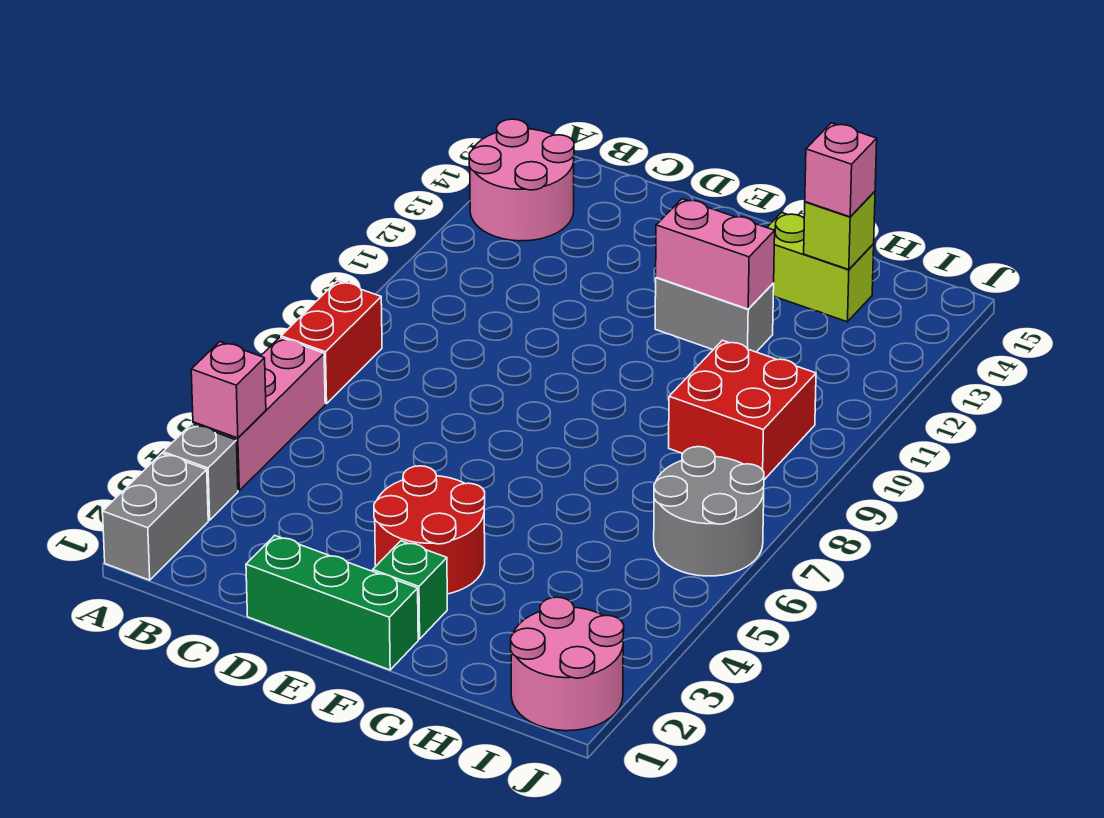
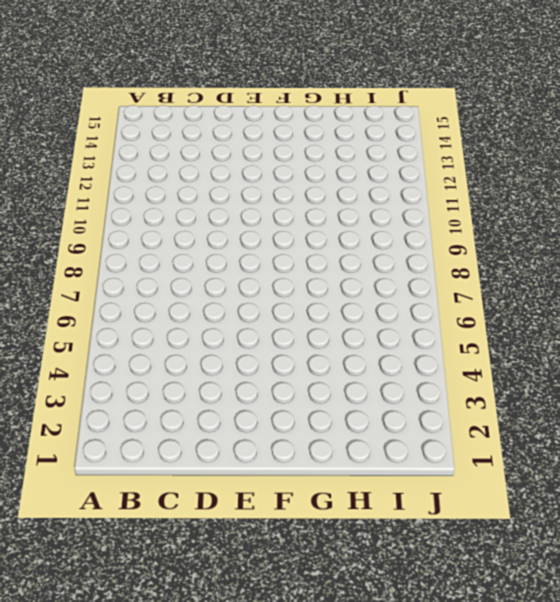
none -> grey 1x2 brick [103,453,208,580]
none -> grey 1x1 brick [163,424,238,520]
none -> pink 1x3 brick [193,337,325,491]

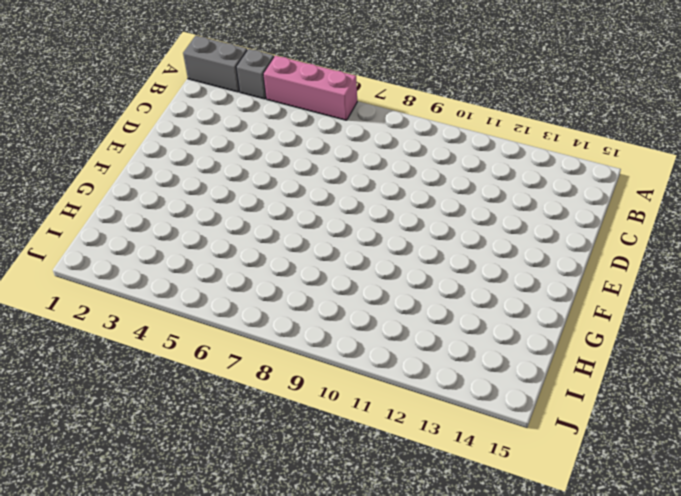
none -> red 1x2 brick [281,281,382,404]
none -> pink 2x2 round brick [469,119,574,241]
none -> green 1x3 brick [246,535,418,670]

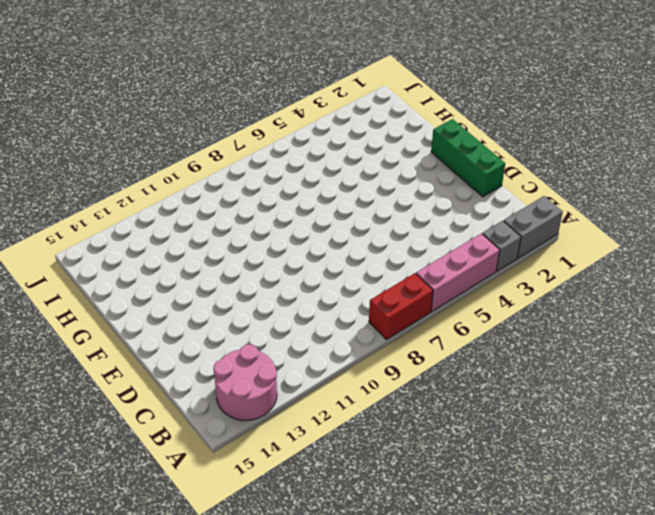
none -> red 2x2 round brick [374,466,485,594]
none -> green 1x1 brick [373,541,447,639]
none -> grey 1x2 brick [655,277,774,352]

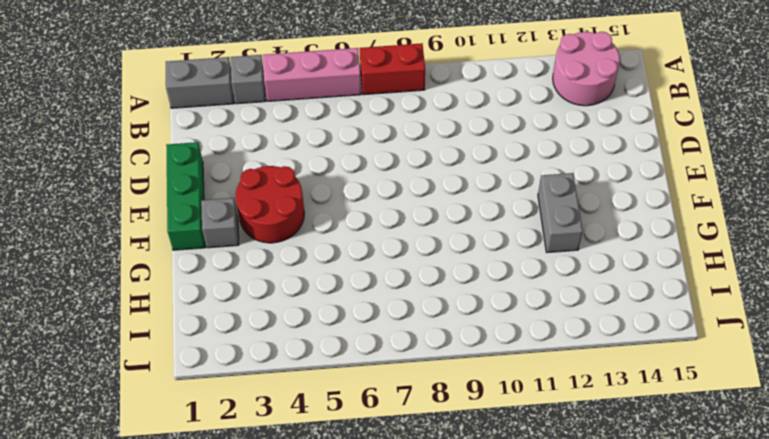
grey 1x1 brick [201,198,239,248] -> green 1x1 brick [373,541,447,639]
none -> lime 1x2 brick [767,212,874,322]
none -> red 2x2 brick [669,340,816,480]
none -> pink 2x2 round brick [511,597,624,731]

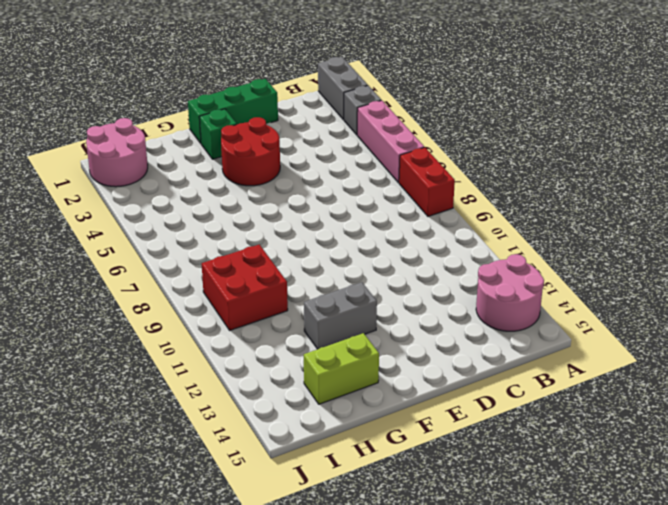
none -> grey 2x2 round brick [654,447,764,576]
none -> pink 1x1 brick [191,342,266,438]
none -> pink 1x2 brick [656,199,775,309]

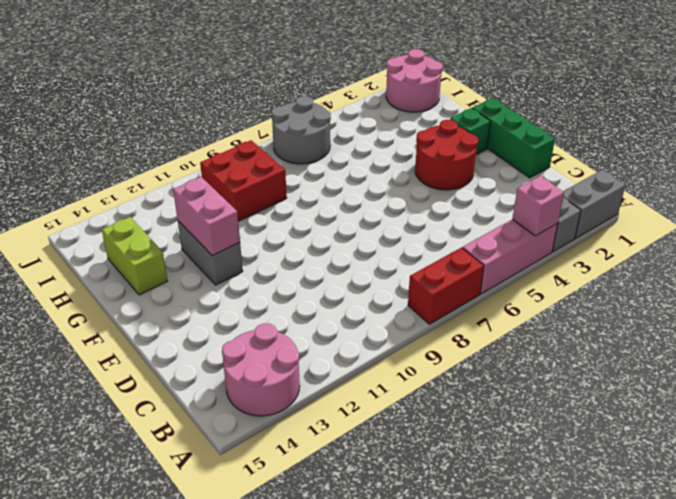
none -> lime 1x1 brick [804,191,875,270]
none -> pink 1x1 brick [805,123,877,217]

